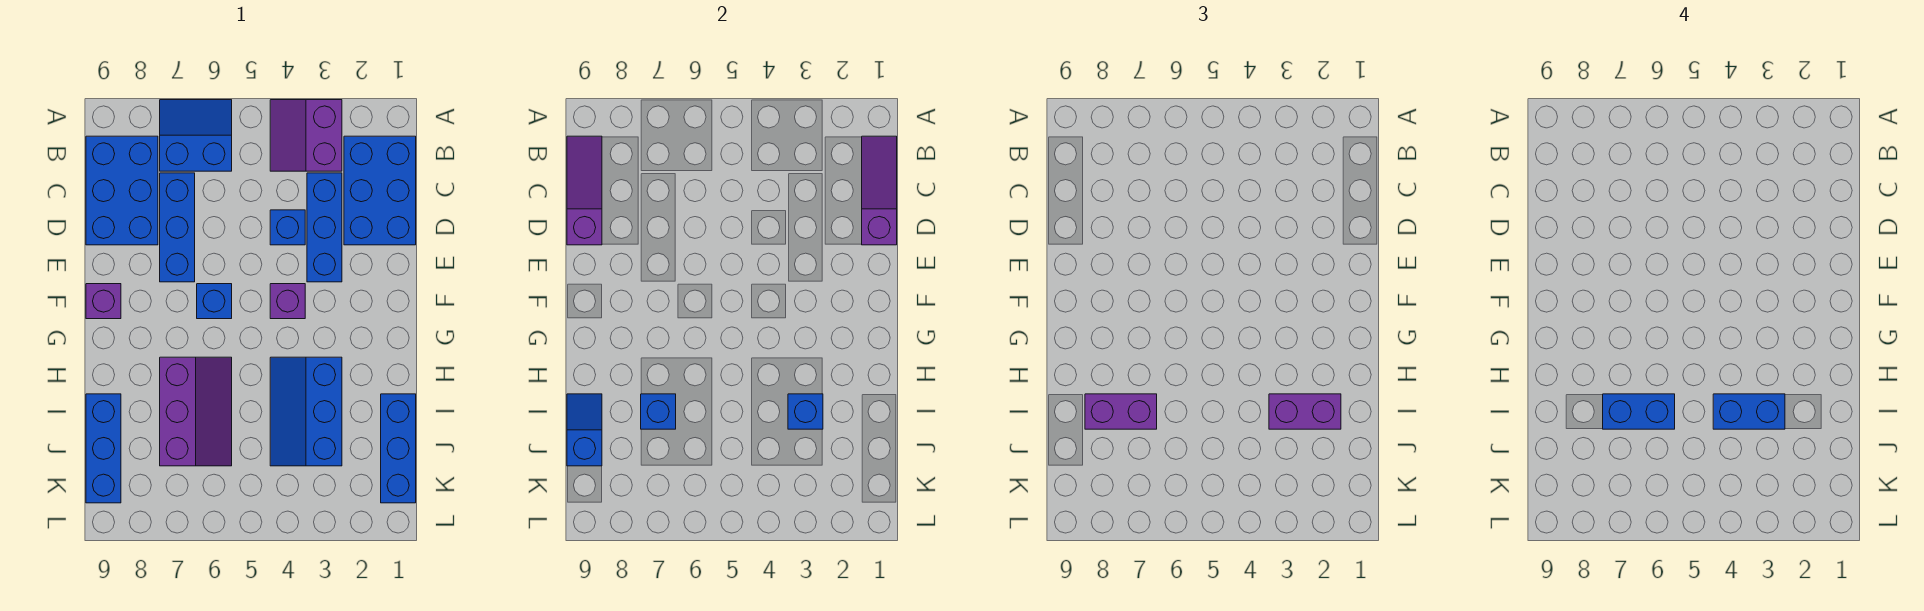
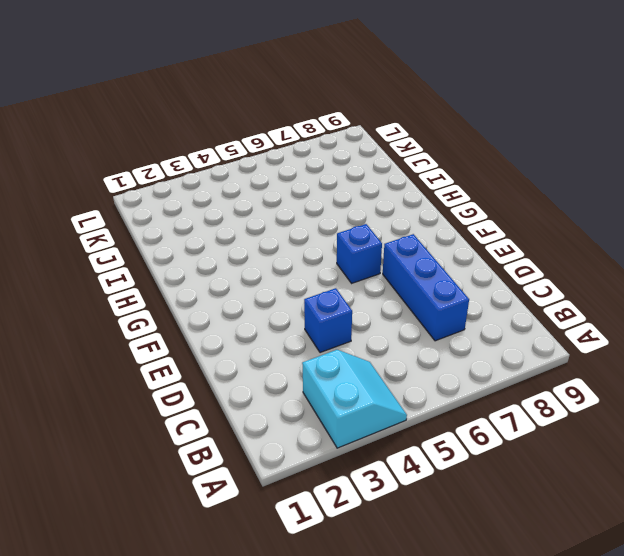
cyan 2x2 slope [302,350,407,448] -> purple 2x2 slope [270,100,342,171]
none -> blue 2x2 slope [160,100,232,171]
none -> blue 2x3 brick [344,136,416,245]
none -> blue 2x3 brick [86,136,158,245]

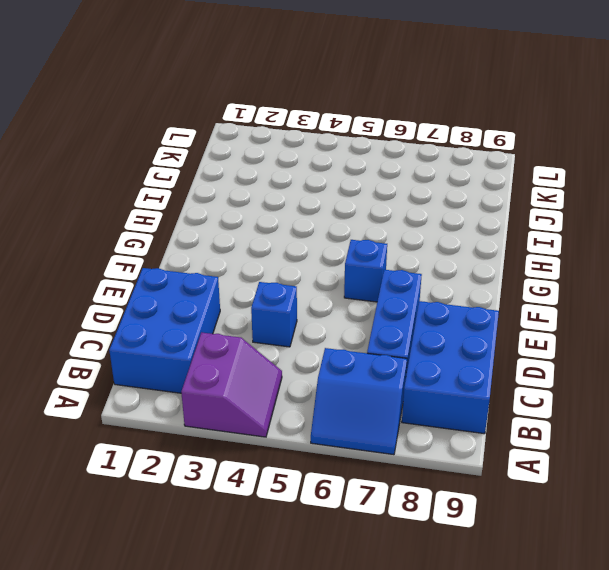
none -> blue 1x3 brick [307,173,342,282]
none -> purple 1x1 brick [270,284,305,319]
none -> purple 1x1 brick [86,284,121,319]

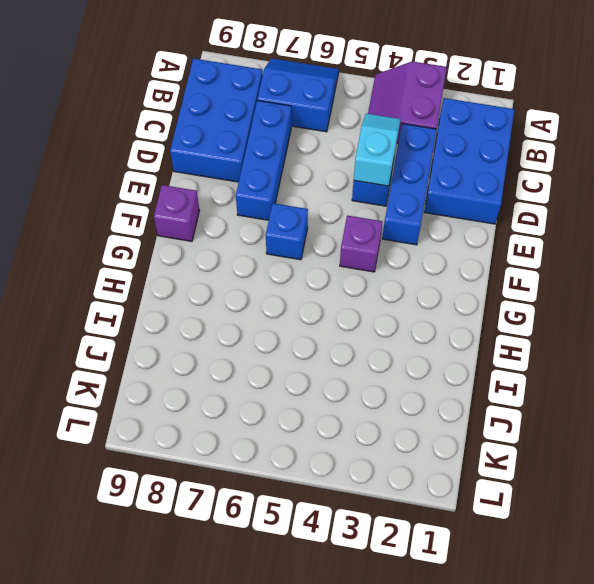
cyan 1x2 slope [354,114,401,186] -> none
none -> blue 2x3 slope [270,357,342,466]
none -> purple 2x3 slope [160,357,232,466]
none -> blue 1x3 brick [381,394,416,503]

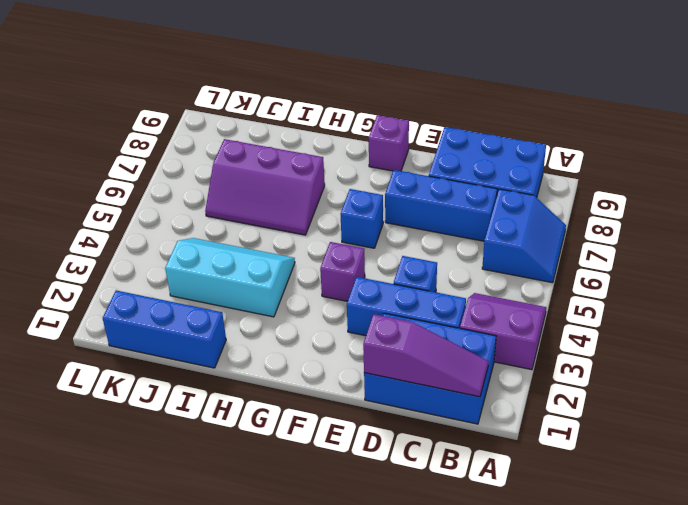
cyan 2x3 slope [165,238,295,317] -> blue 2x3 slope [270,357,342,466]
none -> blue 1x3 brick [86,394,121,503]
none -> purple 1x3 slope [567,136,602,245]
none -> blue 1x1 brick [788,394,823,429]

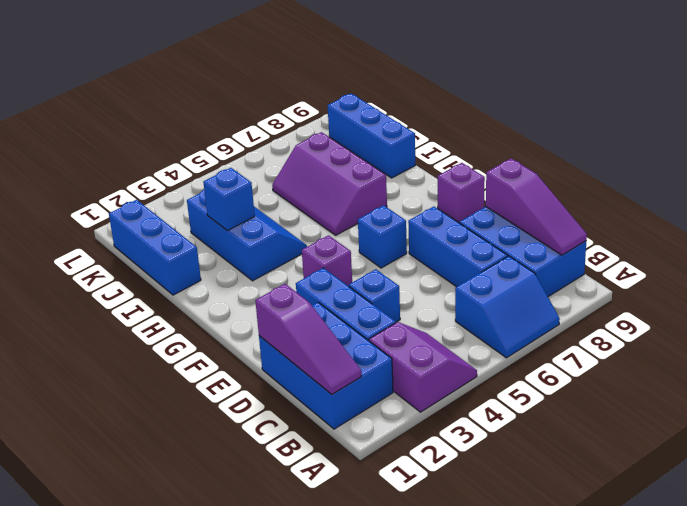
none -> blue 1x1 brick [641,394,676,429]
none -> blue 1x2 slope [567,394,602,466]
none -> purple 1x2 brick [1269,394,1341,429]

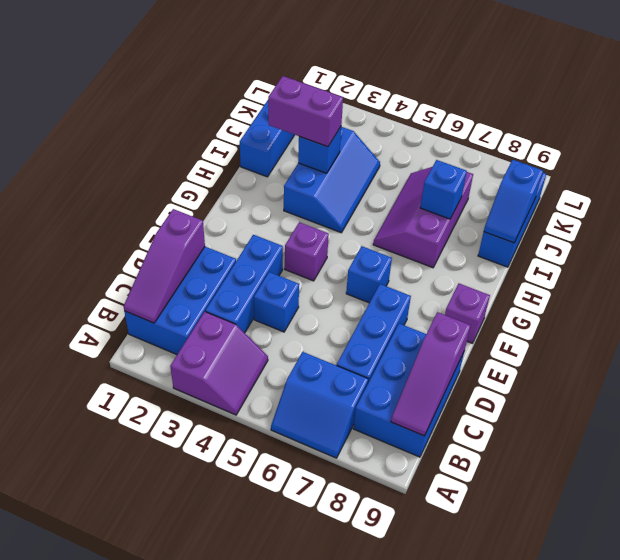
none -> purple 1x2 brick [1085,394,1157,429]
none -> blue 1x2 brick [1713,394,1785,429]
none -> blue 1x2 brick [1603,394,1675,429]

